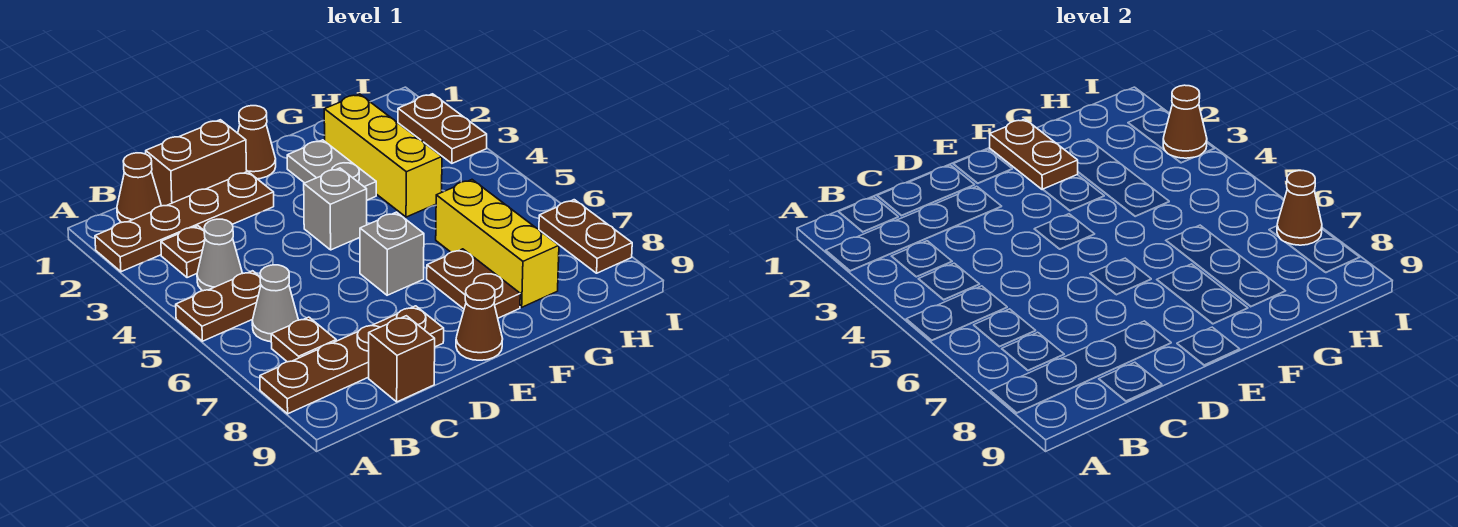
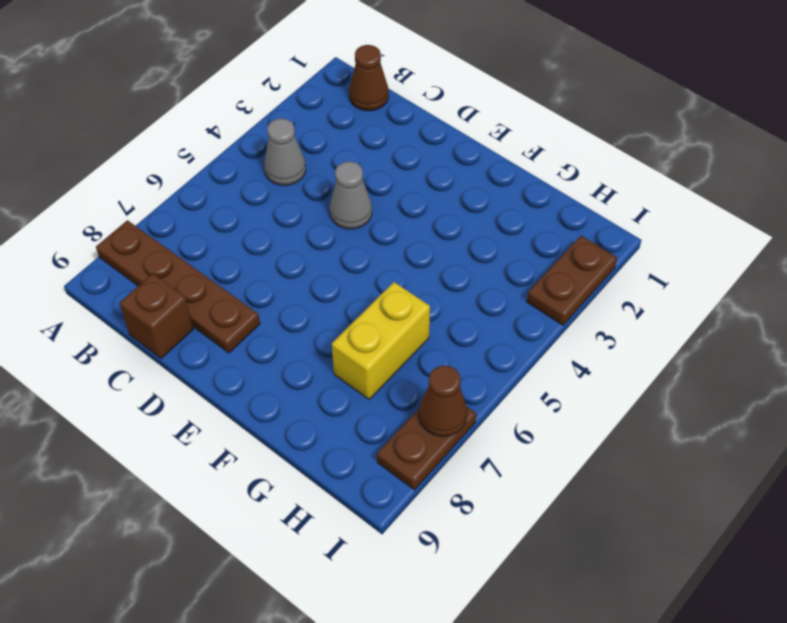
grey 1x1 cone [330,162,372,229] -> grey 1x1 cone moved to [252,265,298,342]
yellow 1x2 brick [332,282,430,399] -> yellow 1x3 brick [436,180,559,307]
none -> brown 1x4 plate [95,172,274,272]
none -> brown 1x2 plate [176,271,261,341]
none -> brown 1x1 plate [161,226,205,278]

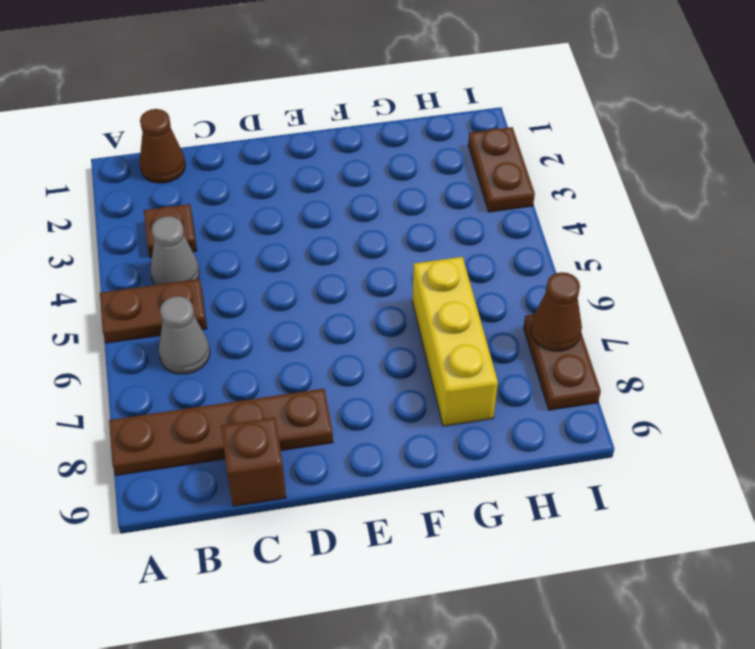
none -> brown 1x4 plate [95,172,274,272]
none -> brown 1x1 plate [271,317,336,362]
none -> brown 1x2 brick [146,120,247,206]

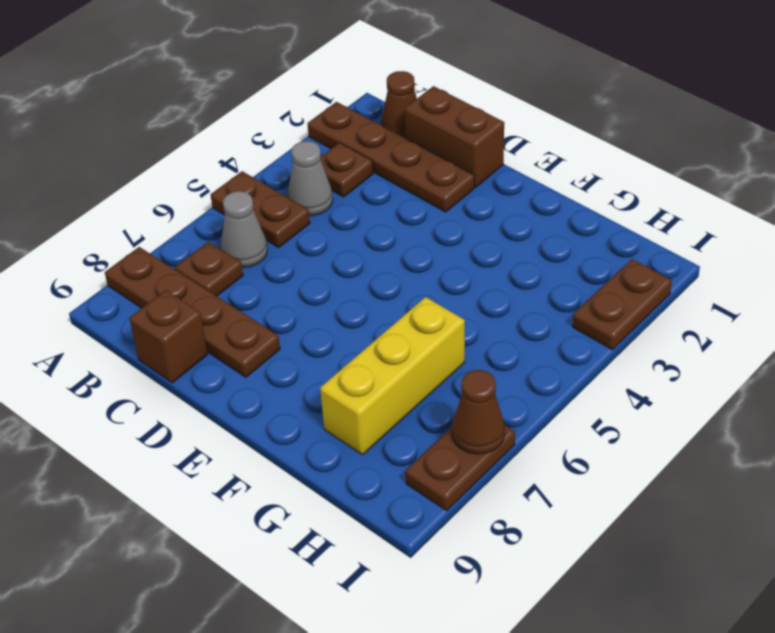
none -> brown 1x1 cone [238,106,276,179]
none -> grey 1x1 brick [304,168,367,250]
none -> grey 1x1 brick [360,212,424,295]

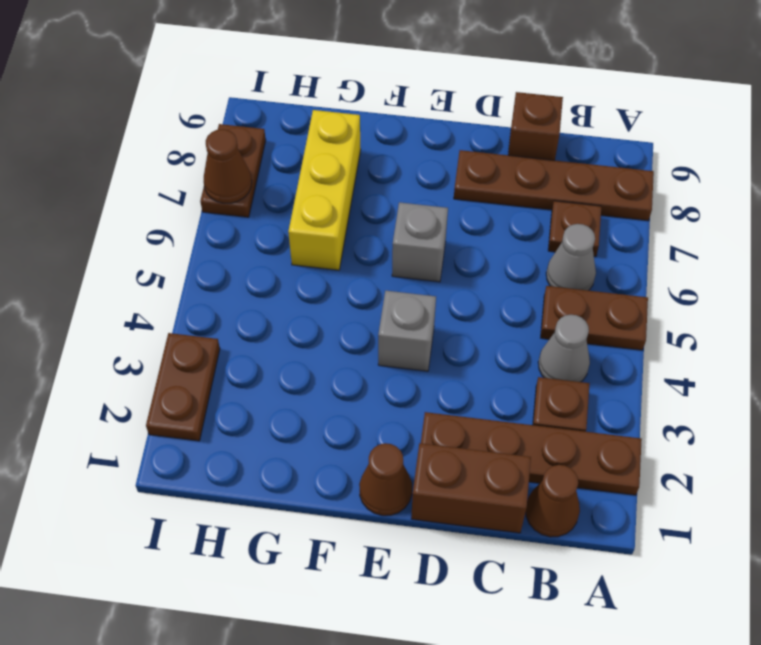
none -> brown 1x1 cone [456,283,503,360]
none -> grey 1x2 plate [287,140,376,200]
none -> brown 1x2 plate [427,249,520,318]

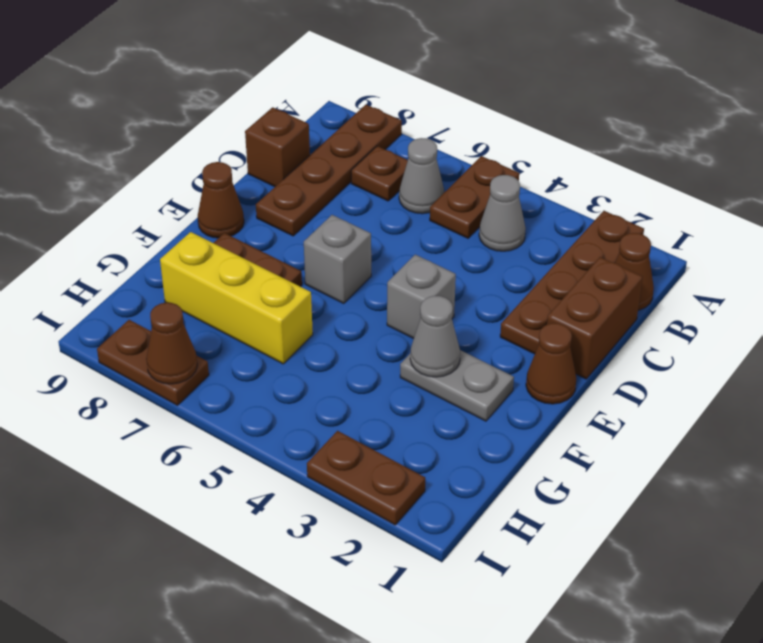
grey 1x1 cone [410,296,460,377] -> none
none -> brown 1x1 plate [161,226,205,278]
none -> yellow 1x3 brick [324,94,442,217]
none -> brown 1x2 plate [990,119,1078,190]

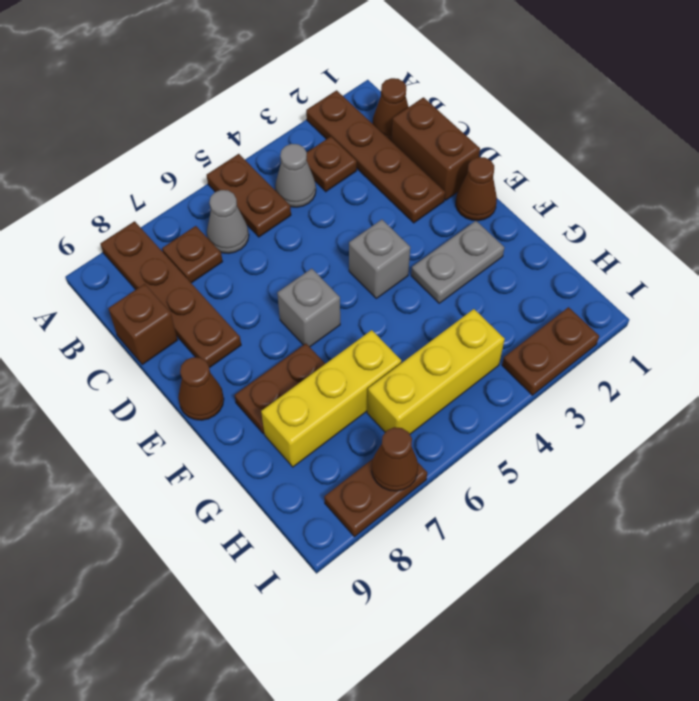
yellow 1x3 brick [367,309,505,434] -> yellow 1x3 brick moved to [324,94,442,217]
none -> brown 1x2 plate [990,119,1078,190]
none -> brown 1x1 cone [1163,85,1207,158]

